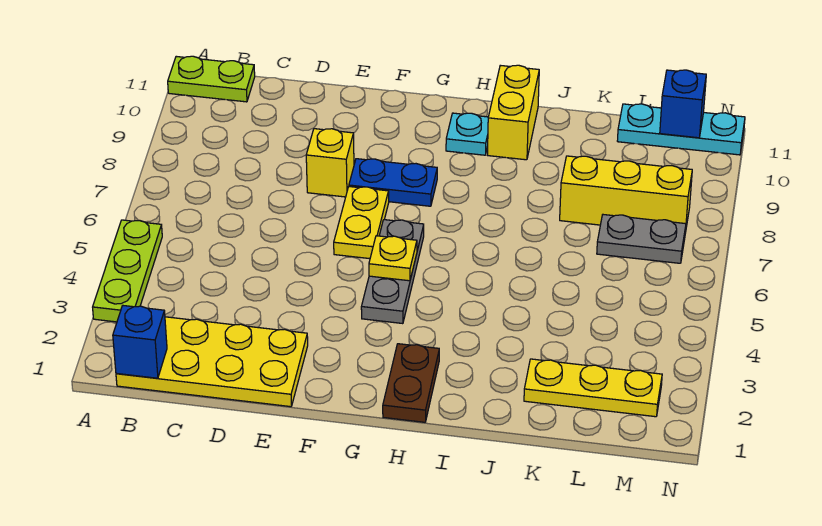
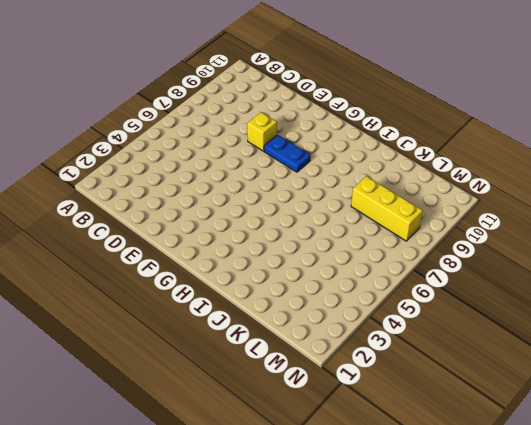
none -> lime 1x3 plate [93,220,162,322]
none -> lime 1x2 plate [168,56,255,102]
none -> yellow 2x4 plate [116,317,308,407]

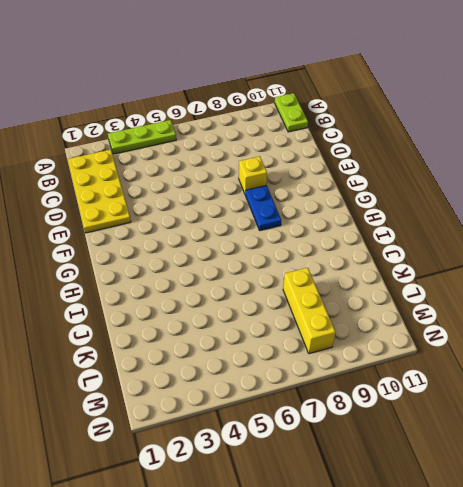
none -> yellow 1x2 plate [334,187,389,259]
none -> grey 1x3 plate [361,220,424,324]
none -> brown 1x2 plate [383,344,439,422]

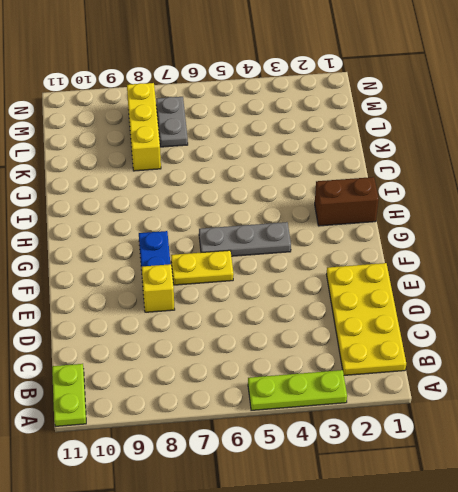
brown 1x2 brick [315,177,379,226] -> brown 1x2 plate [383,344,439,422]
none -> cyan 1x1 plate [446,113,488,155]
none -> yellow 1x2 brick [488,65,539,160]
none -> yellow 1x3 plate [524,359,662,417]

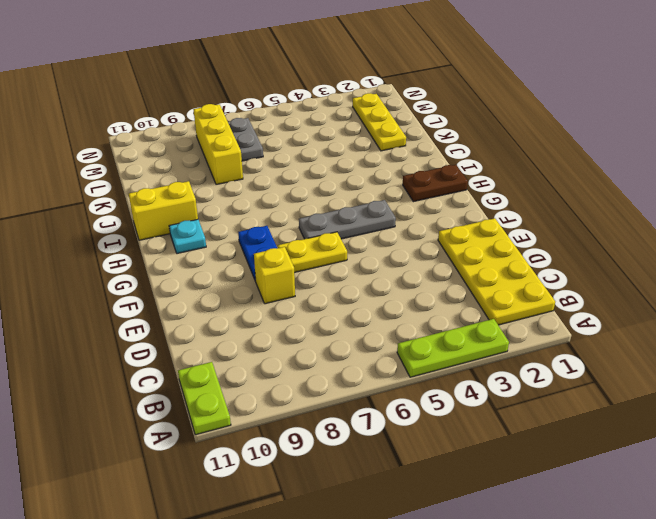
none -> cyan 1x3 plate [617,104,745,155]
none -> blue 1x1 brick [113,306,167,378]
none -> yellow 1x1 plate [369,236,417,281]

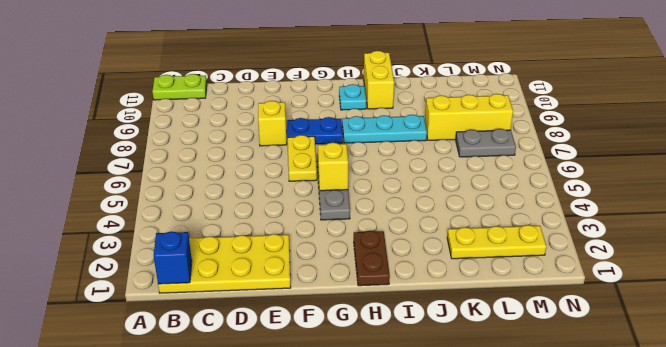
yellow 1x1 brick [318,143,348,191] -> yellow 1x1 plate [369,236,417,281]
cyan 1x3 plate [342,115,427,143] -> cyan 1x3 plate moved to [617,104,745,155]
none -> lime 1x3 plate [93,220,162,322]
none -> blue 1x1 brick [660,70,706,138]

